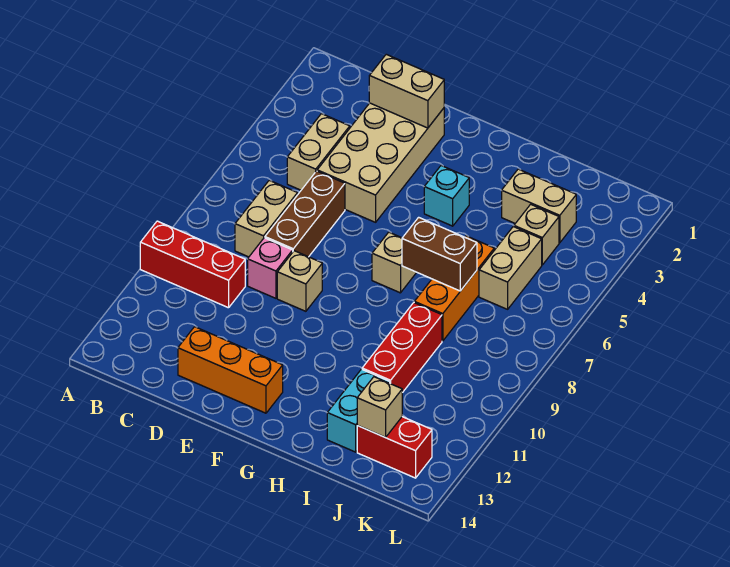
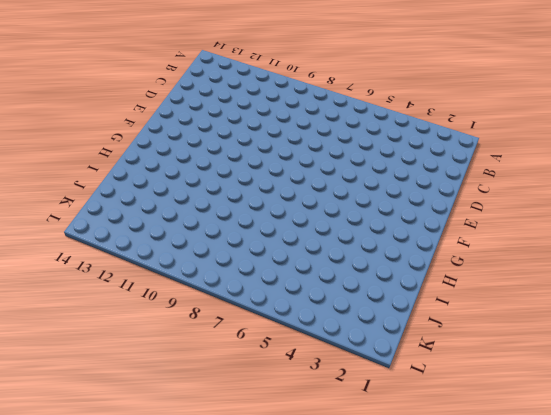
none -> red 1x3 brick [140,221,245,308]
none -> tan 1x2 brick [287,114,350,190]
none -> tan 1x2 brick [235,180,298,257]

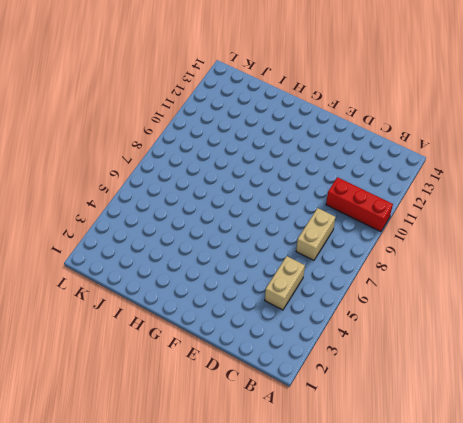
none -> tan 2x4 brick [317,103,444,222]
none -> brown 1x3 brick [265,171,345,257]
none -> pink 1x1 brick [248,238,293,298]

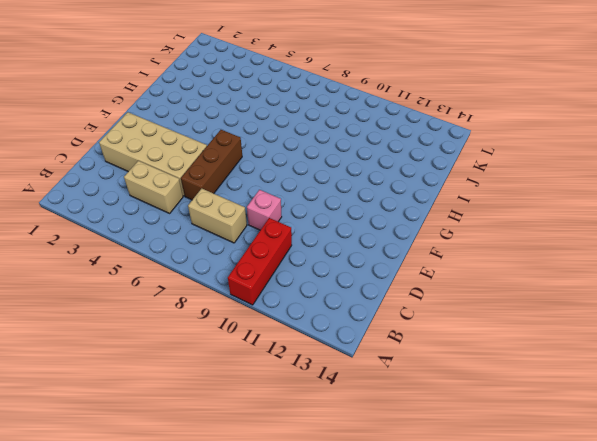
brown 1x3 brick [181,130,242,200] -> brown 1x3 brick turned to [265,171,345,257]
none -> orange 1x3 brick [178,327,283,413]
none -> tan 1x1 brick [277,251,322,311]
none -> cyan 1x1 brick [424,166,469,226]

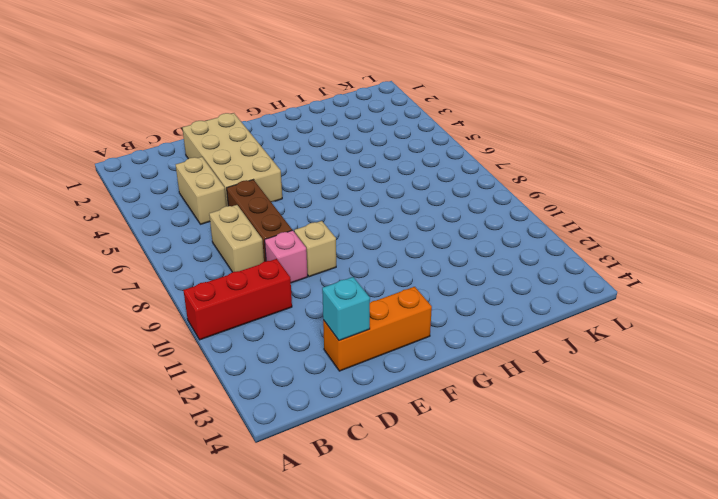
cyan 1x1 brick [322,277,370,341] -> cyan 1x1 brick moved to [424,166,469,226]
none -> tan 1x1 brick [372,232,417,293]
none -> tan 1x2 brick [502,169,576,243]
none -> orange 1x3 brick [414,236,494,341]

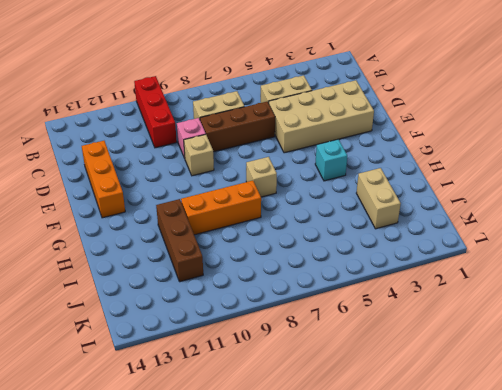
orange 1x3 brick [181,181,261,235] -> orange 1x3 brick moved to [414,236,494,341]
brown 1x3 brick [156,199,203,282] -> red 1x3 brick [362,303,442,393]
none -> cyan 1x2 brick [327,369,390,452]
none -> tan 1x1 brick [514,204,559,265]
none -> tan 1x2 brick [479,227,542,309]

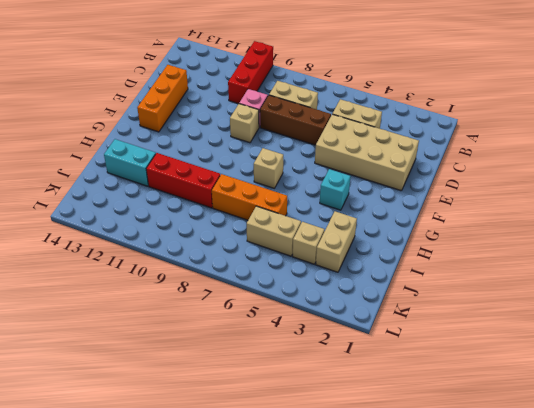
none -> red 1x2 brick [357,417,432,478]
none -> tan 1x2 brick [369,54,444,128]
none -> brown 1x2 brick [402,217,477,291]

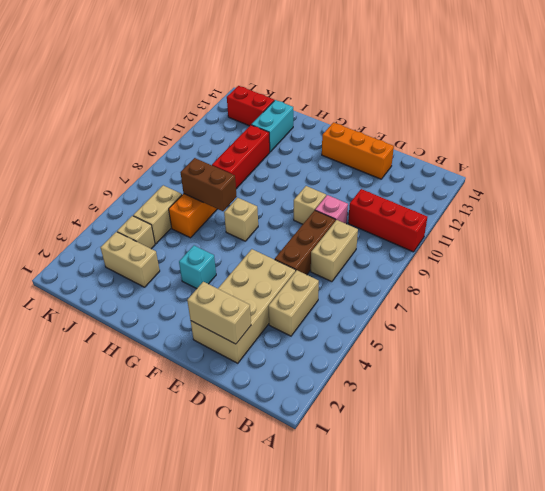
none -> tan 1x1 brick [357,377,402,437]

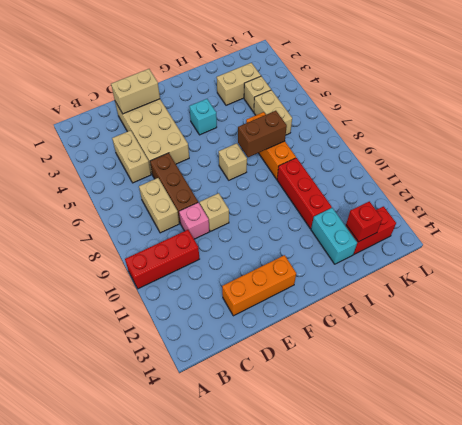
red 1x1 brick [346,201,382,242] -> tan 1x1 brick [357,377,402,437]

